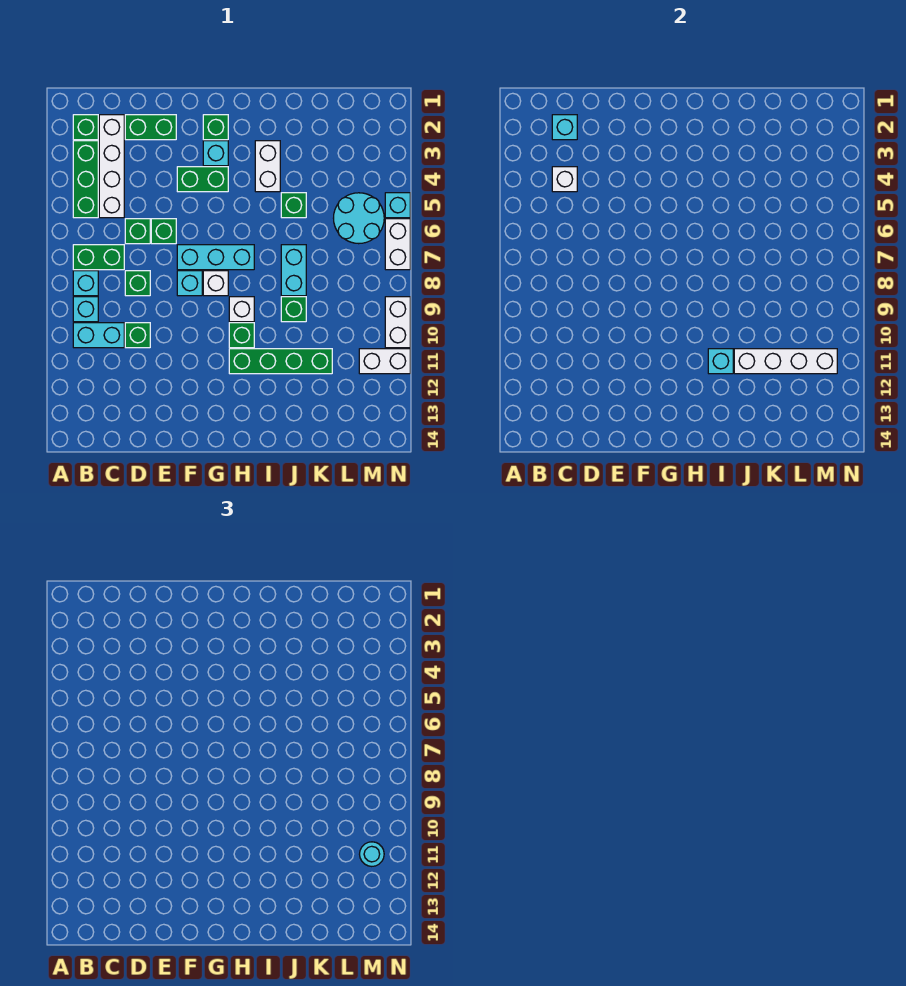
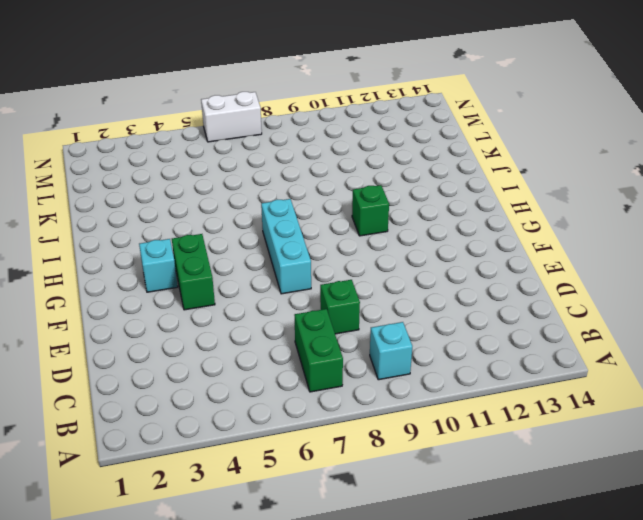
none -> green 1x1 brick [73,115,98,140]
none -> green 1x3 brick [73,141,98,218]
none -> cyan 1x1 brick [73,271,98,296]
none -> cyan 1x2 brick [73,323,124,348]

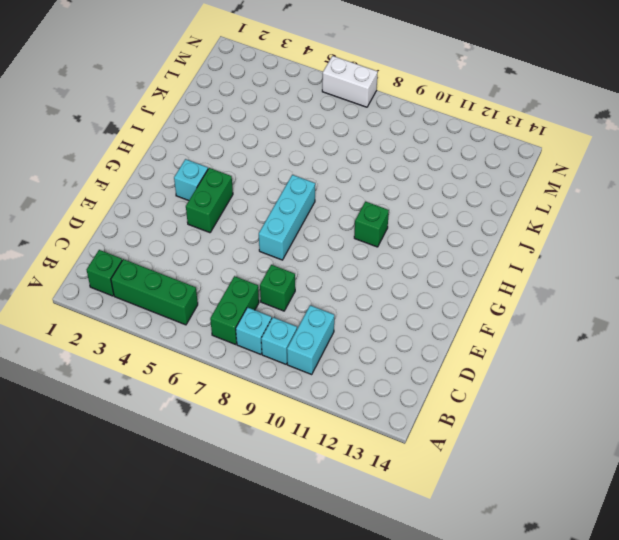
none -> white 1x4 brick [99,115,124,218]
none -> green 1x2 brick [125,115,176,140]
none -> green 1x1 brick [125,219,150,244]
none -> green 1x1 brick [125,323,150,348]

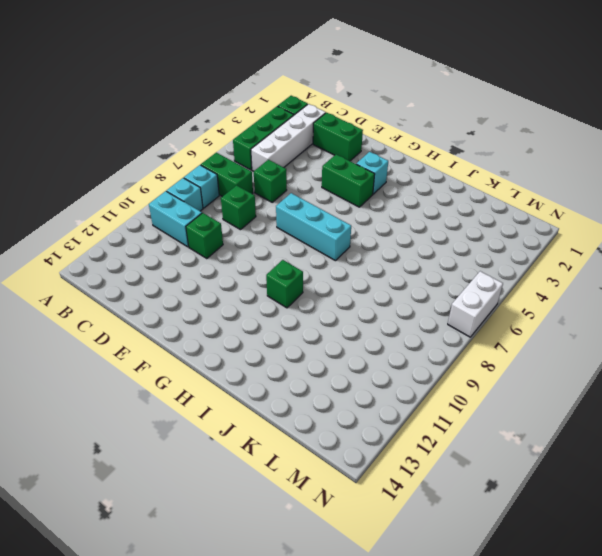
none -> green 1x1 brick [151,219,176,244]
none -> cyan 1x1 brick [177,271,202,296]
none -> green 1x1 brick [203,115,228,140]
none -> white 1x1 brick [203,271,228,296]

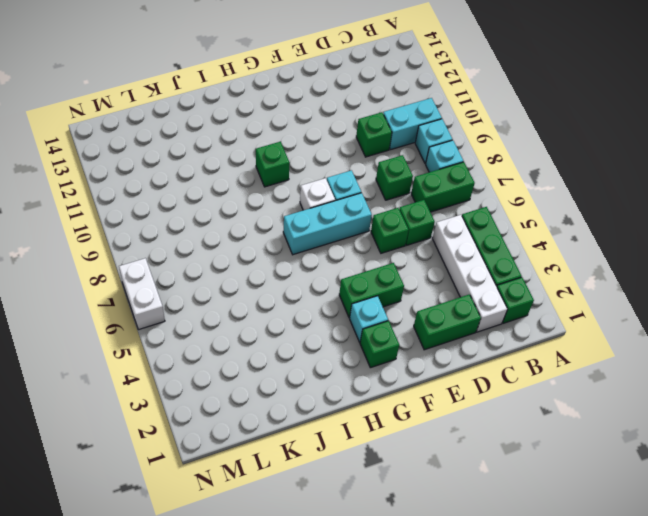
none -> white 1x1 brick [229,297,254,322]
none -> green 1x4 brick [229,349,332,374]
none -> white 1x2 brick [255,141,280,192]
none -> green 1x1 brick [281,193,306,218]

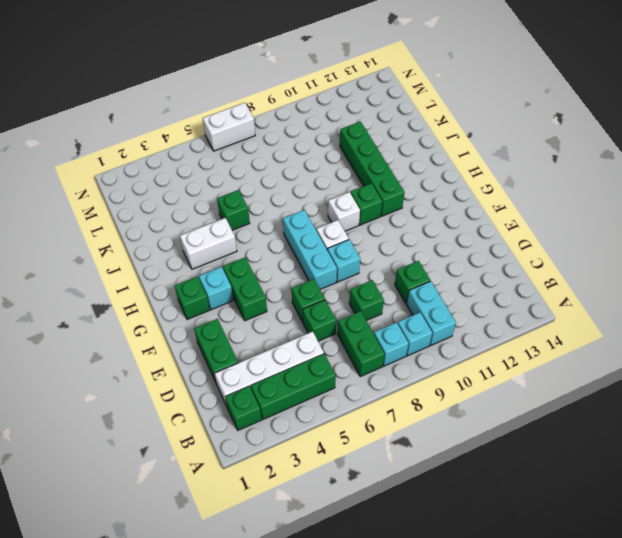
none -> cyan 1x2 brick [281,245,306,296]
none -> green 1x1 brick [281,297,306,322]
none -> cyan 2x2 round brick [334,193,384,244]
none -> white 1x2 brick [359,349,410,374]

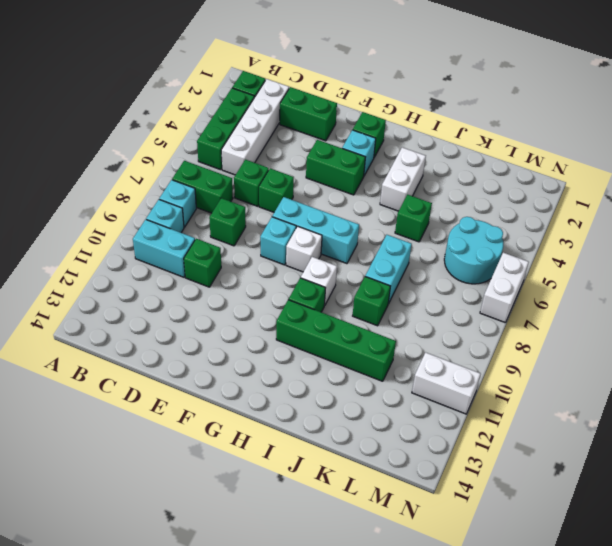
none -> cyan 1x1 brick [385,193,410,218]
none -> white 1x2 brick [385,297,410,348]
none -> cyan 1x1 brick [552,115,577,140]
none -> white 1x1 brick [552,167,577,192]

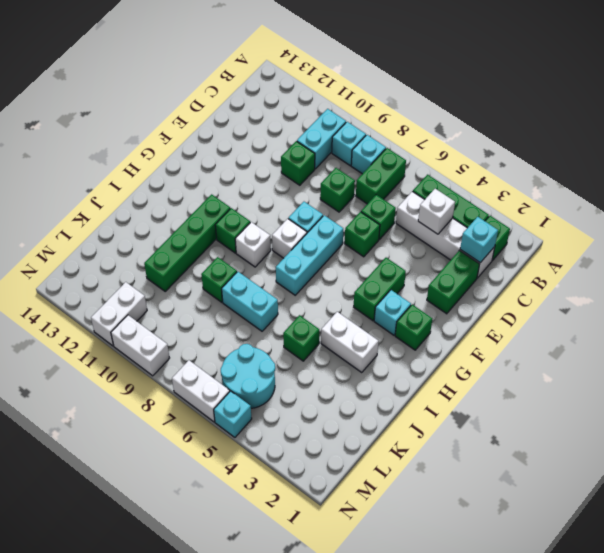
none -> cyan 1x1 brick [708,349,733,374]
none -> white 1x4 brick [734,349,837,374]
none -> cyan 1x1 round brick [360,842,384,866]

